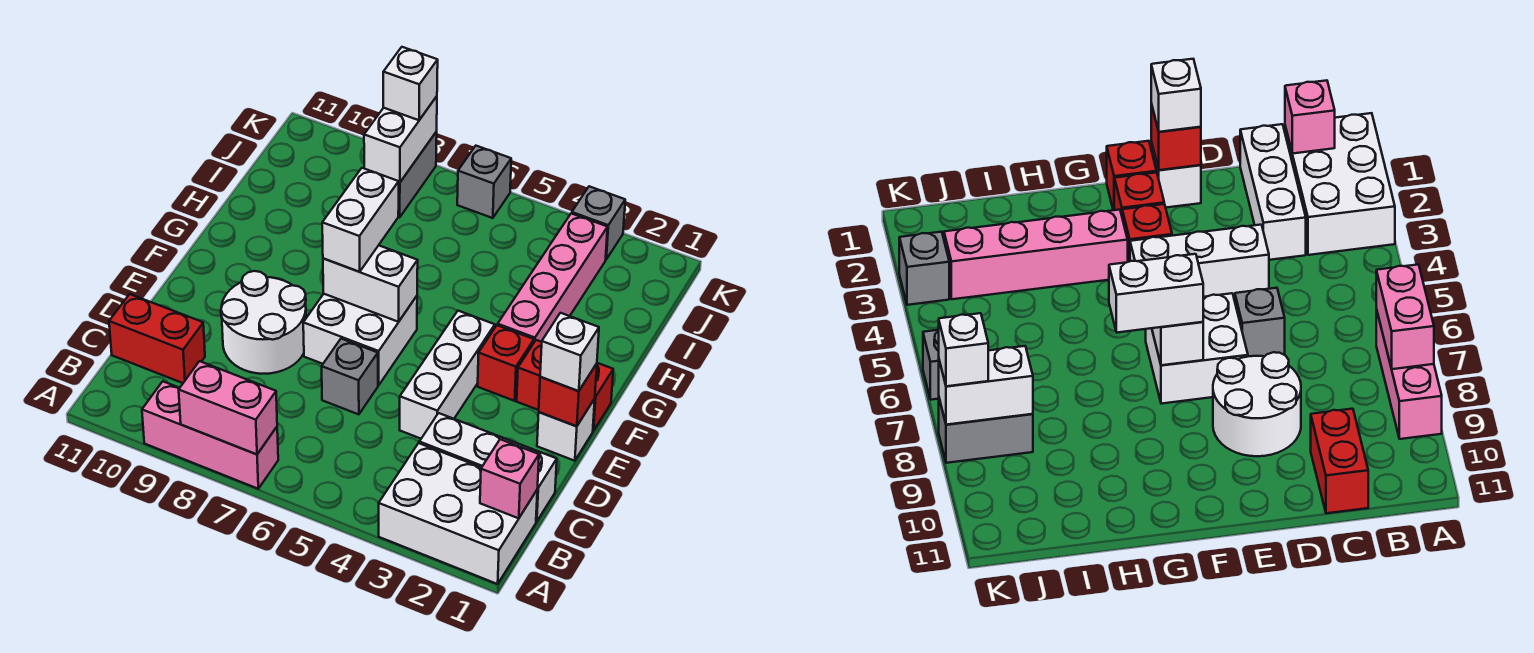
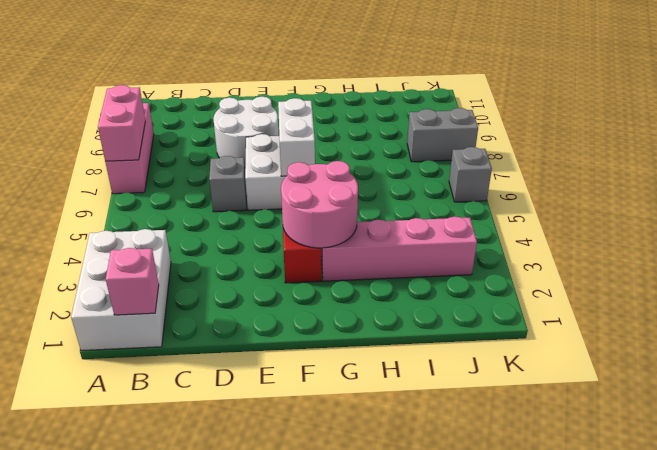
pink 2x2 round brick [281,161,358,248] -> none
none -> white 1x3 brick [419,413,557,522]
none -> red 1x2 brick [109,294,205,383]
none -> white 1x3 brick [400,311,495,439]

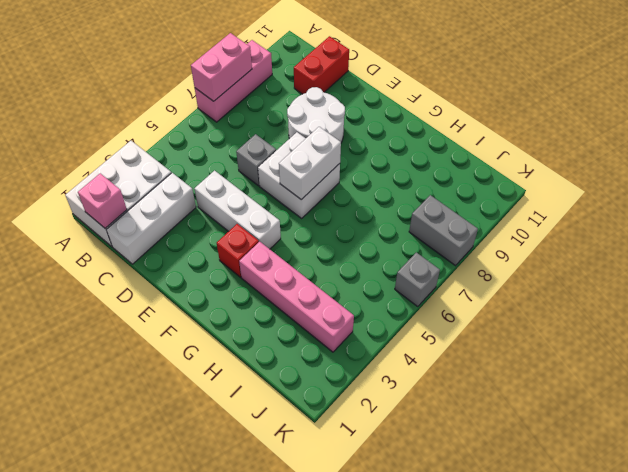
none -> white 1x1 brick [537,399,595,461]
none -> red 1x1 brick [593,363,613,431]
none -> red 1x1 brick [517,340,542,410]

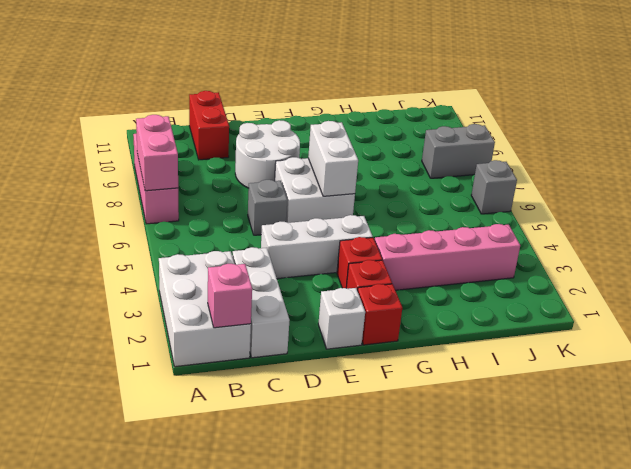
none -> grey 1x1 brick [572,186,625,259]
none -> red 1x1 brick [539,364,597,426]
none -> white 1x2 brick [364,96,437,183]

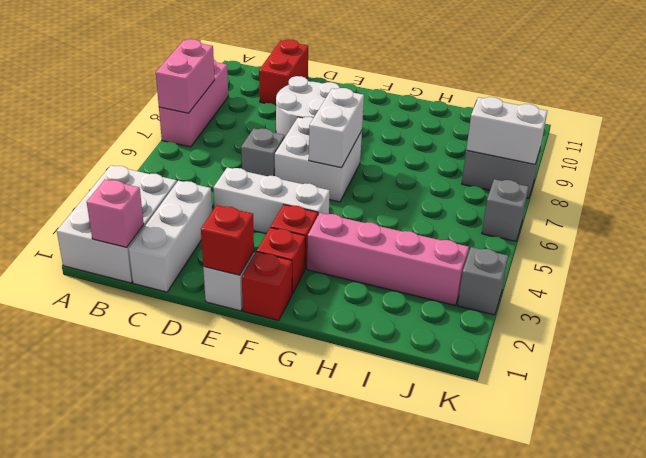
none -> white 1x1 brick [540,313,599,391]
none -> white 1x2 brick [322,168,399,272]
none -> white 1x1 brick [383,47,438,120]

